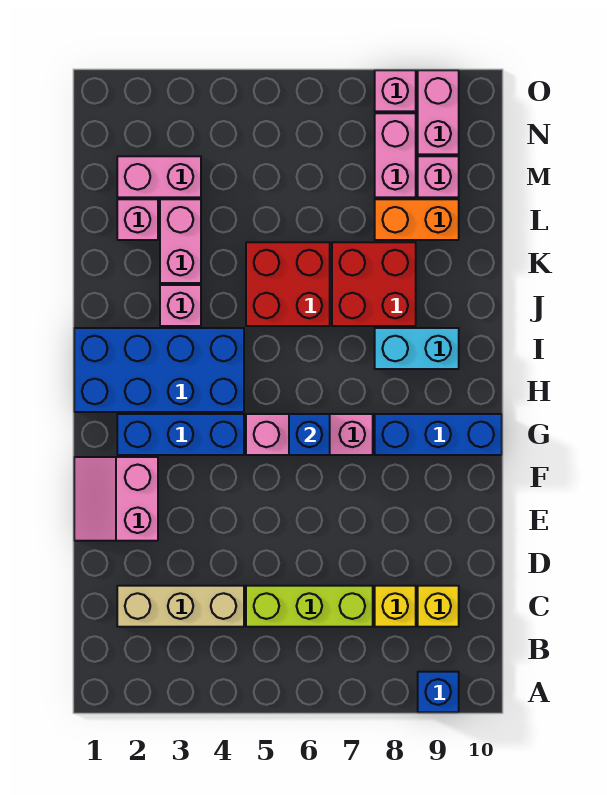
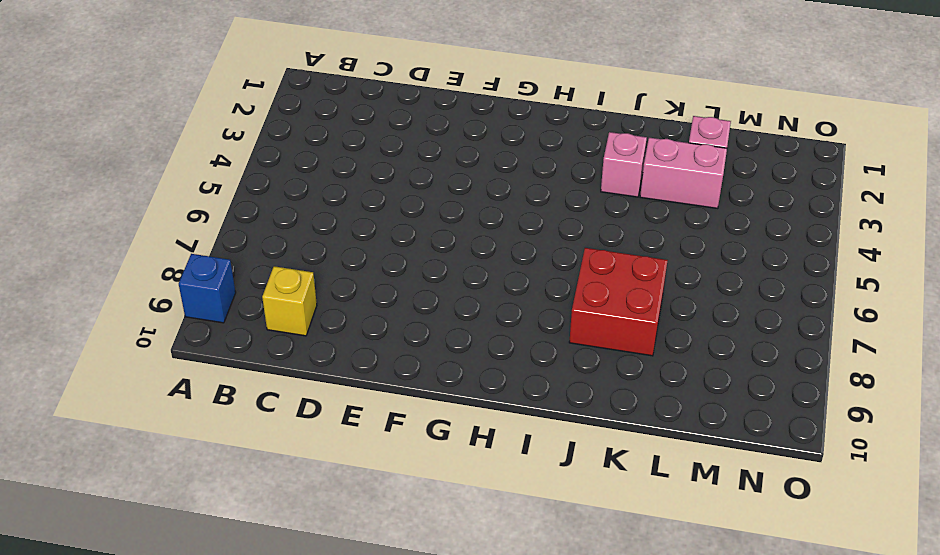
none -> tan 1x3 brick [117,586,244,627]
none -> lime 1x3 brick [246,586,373,627]
none -> yellow 1x1 brick [375,586,416,627]

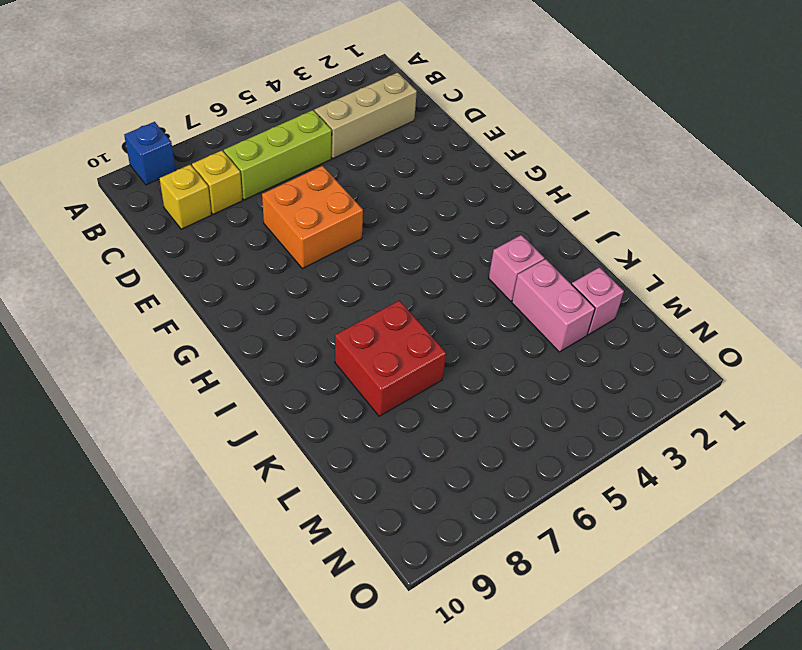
orange 2x2 brick [262,166,363,269] -> none
none -> pink 2x2 slope [74,457,158,541]
none -> blue 1x3 brick [117,414,244,455]
none -> pink 1x3 brick [246,414,373,455]

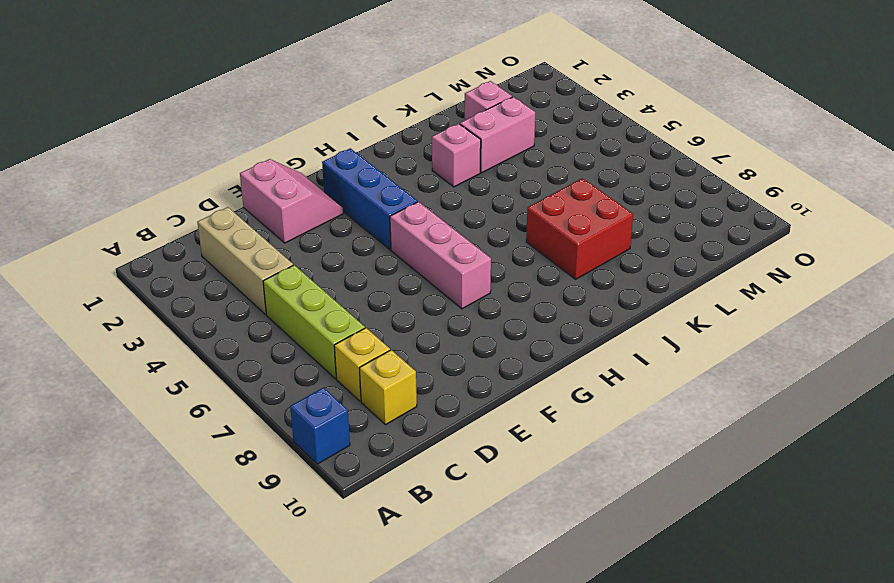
pink 2x2 slope [240,159,344,243] -> pink 2x2 slope turned to [74,457,158,541]
none -> blue 1x3 brick [375,414,502,455]
none -> blue 2x4 brick [74,328,244,412]
none -> cyan 1x2 brick [375,328,459,369]

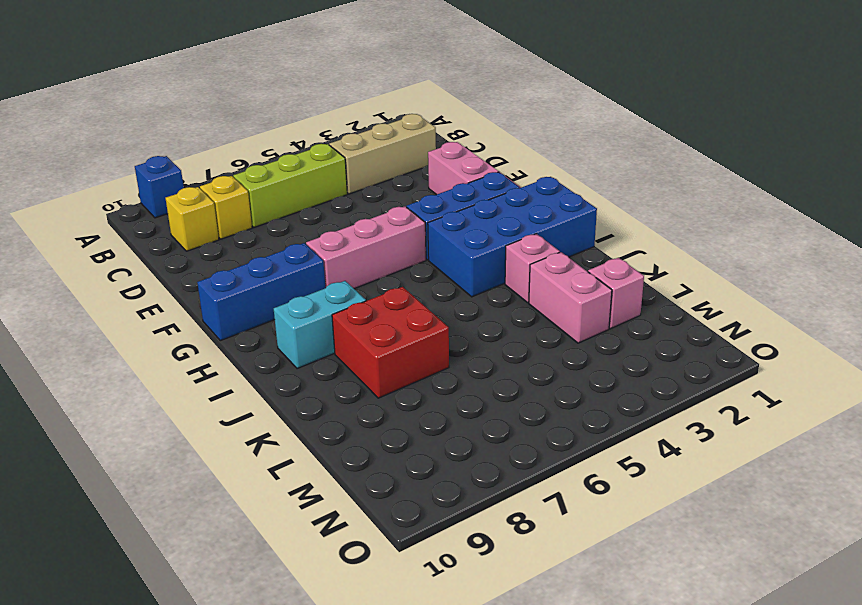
none -> red 2x2 brick [246,242,330,326]
none -> orange 1x2 brick [375,199,459,240]
none -> pink 1x2 brick [117,156,201,197]

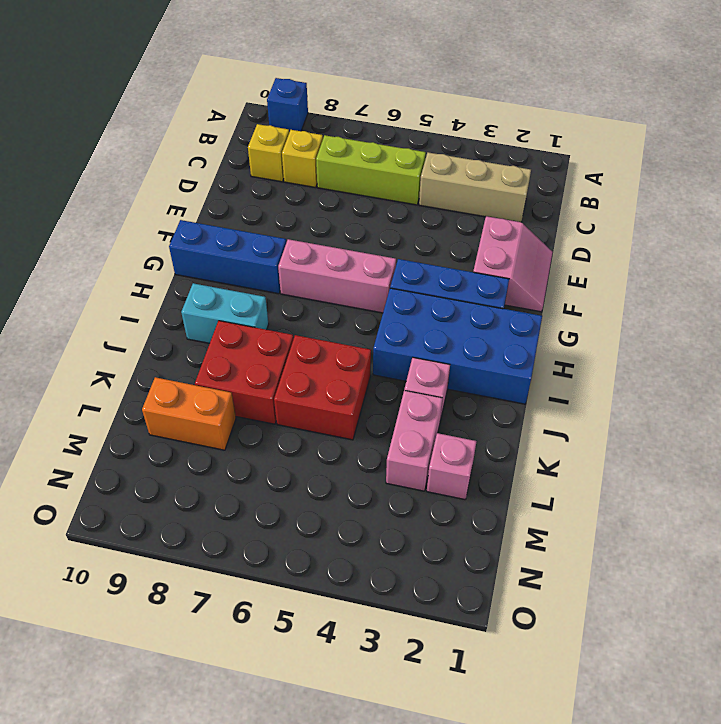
none -> pink 1x2 brick [117,156,201,197]
none -> pink 1x2 brick [375,113,416,197]
none -> pink 1x1 brick [418,156,459,197]

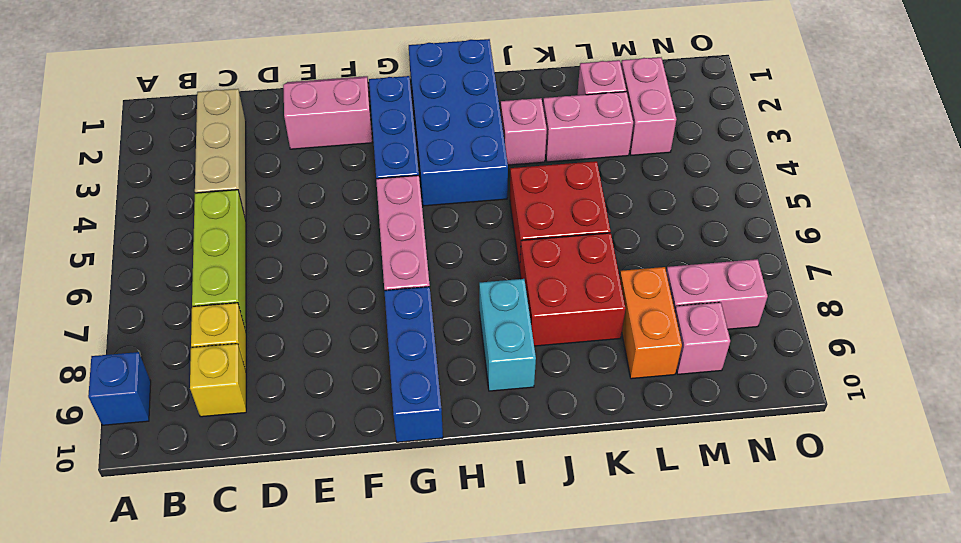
none -> pink 1x2 brick [418,70,459,154]
none -> pink 1x1 brick [375,70,416,111]
none -> blue 1x1 brick [289,414,330,455]

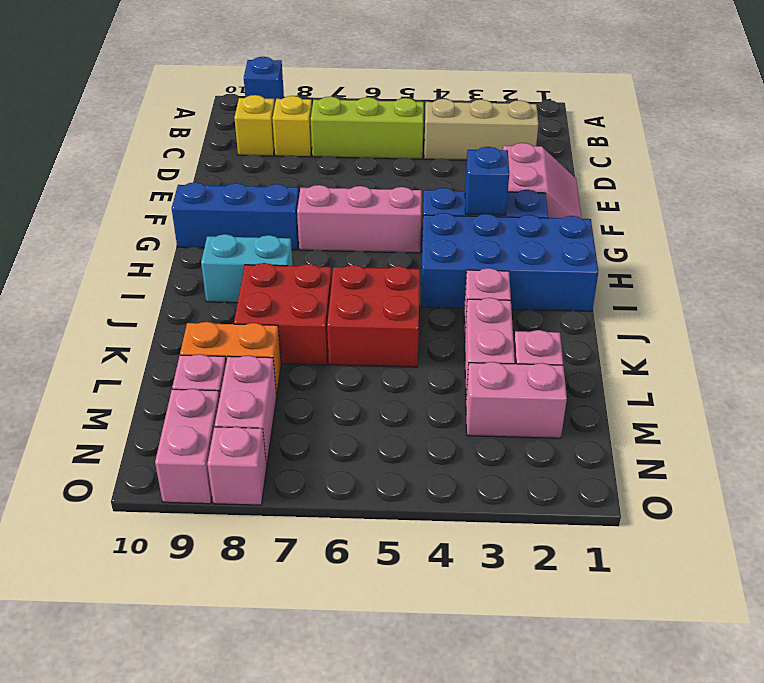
blue 1x1 brick [465,147,509,215] -> blue 1x1 brick moved to [289,414,330,455]

